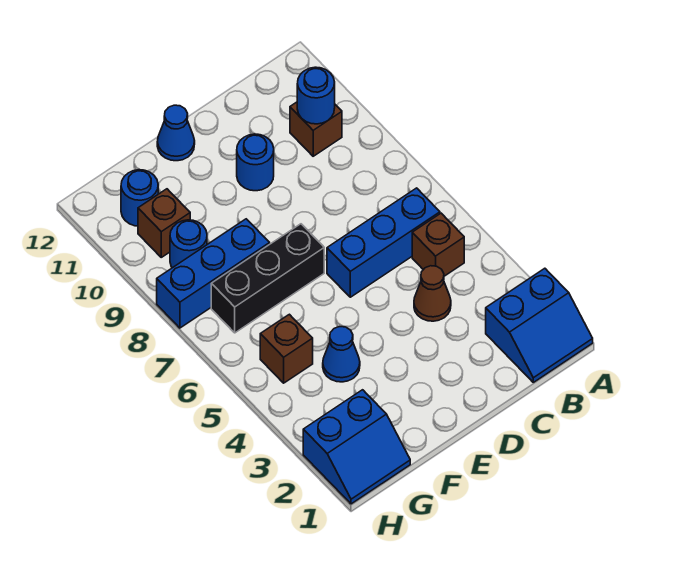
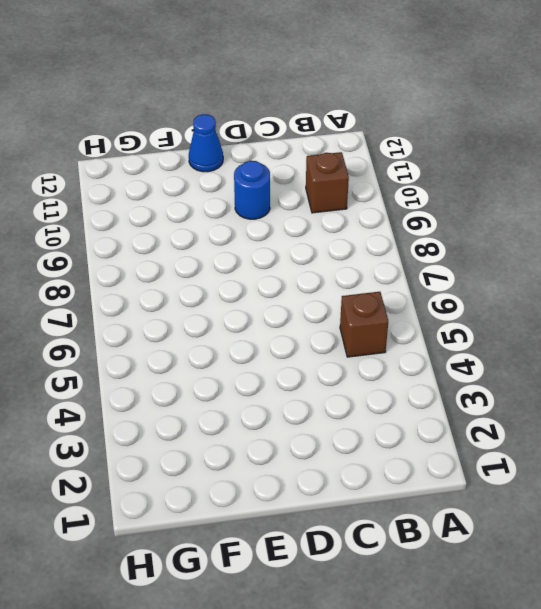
none -> blue 2x2 slope [486,268,593,382]
none -> blue 1x3 brick [327,188,440,297]
none -> brown 1x1 cone [414,266,451,321]

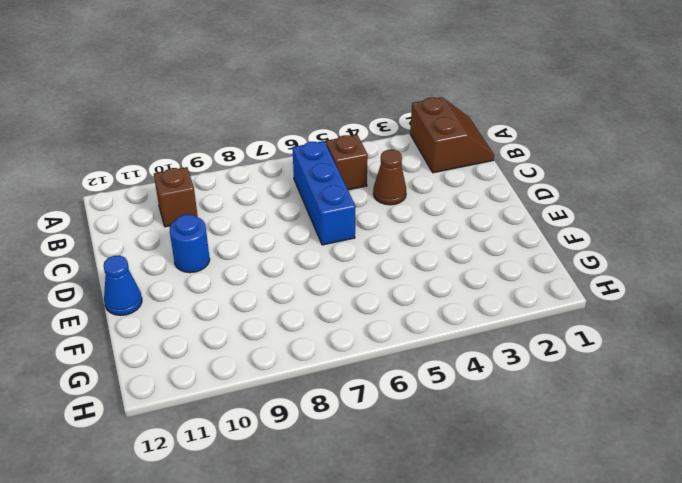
brown 2x2 slope [410,97,494,173] -> blue 2x2 slope [486,268,593,382]
none -> black 1x3 brick [211,224,324,333]
none -> blue 1x1 cone [323,327,360,382]
none -> blue 1x3 brick [157,219,270,328]

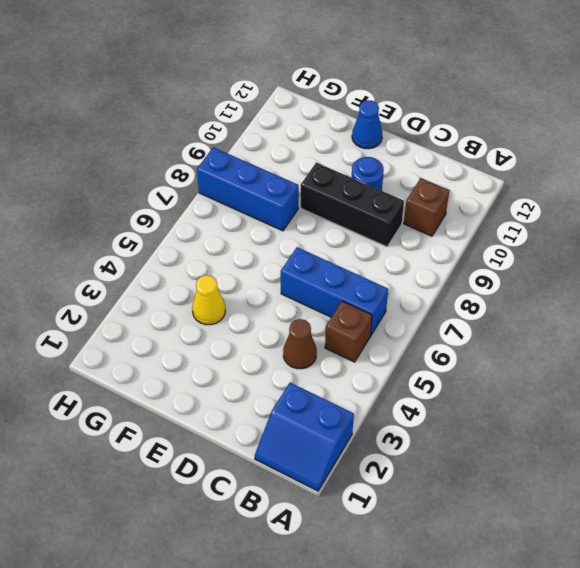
black 1x3 brick [301,163,404,247] -> black 1x3 brick moved to [211,224,324,333]
yellow 1x1 cone [192,275,225,325] -> blue 1x1 cone [323,327,360,382]
none -> blue 2x2 slope [303,390,410,504]
none -> brown 1x1 brick [260,314,313,383]
none -> blue 1x1 round brick [170,220,207,268]

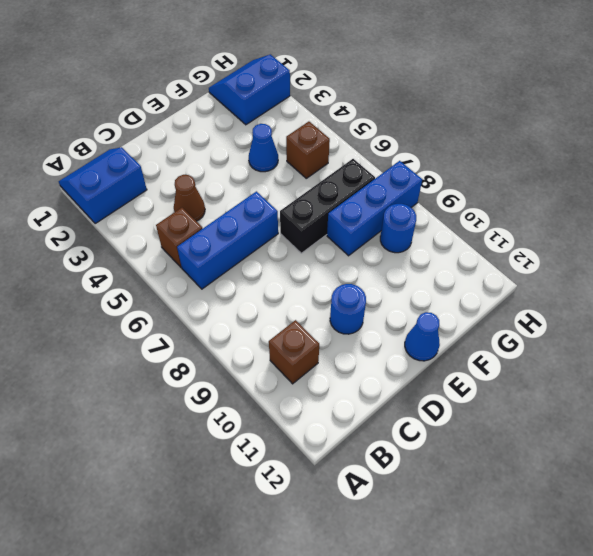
none -> brown 1x1 brick [138,189,190,257]
none -> blue 1x1 round brick [121,170,158,226]
none -> blue 1x1 round brick [297,67,335,124]

